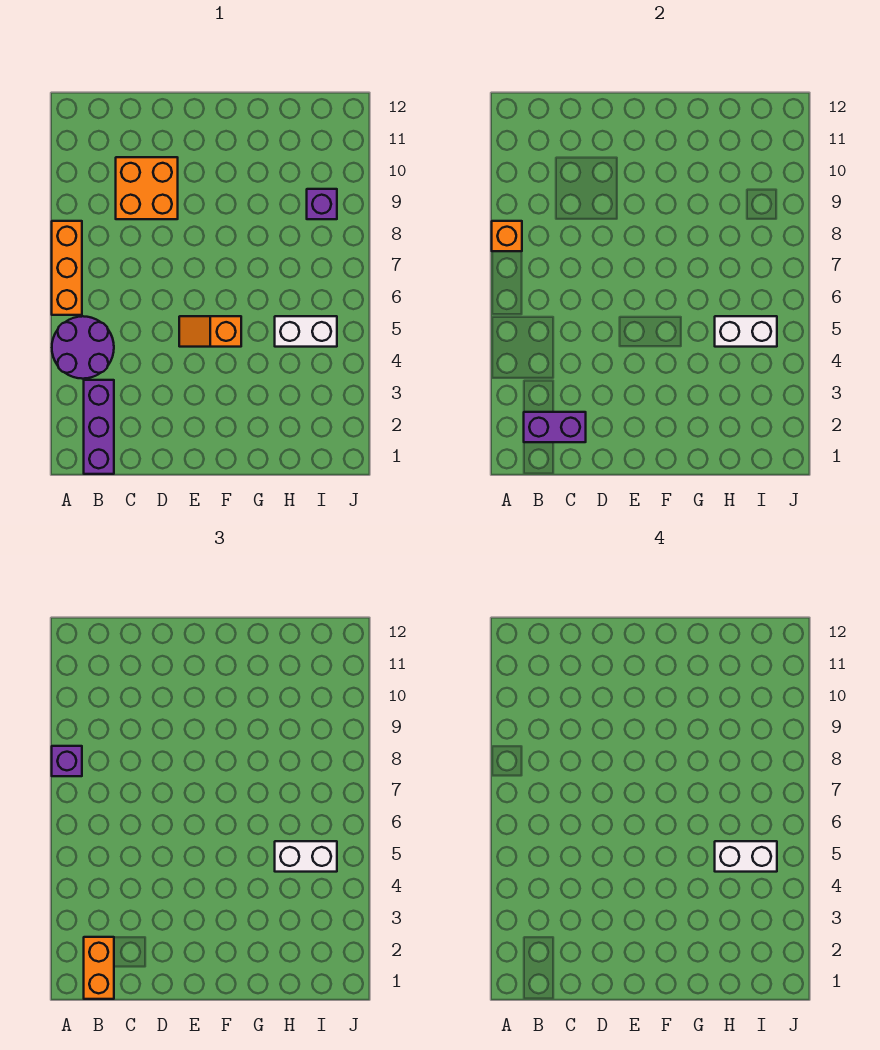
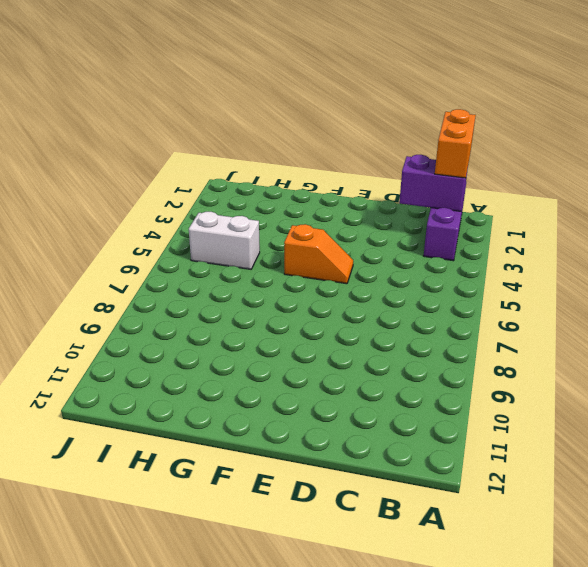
none -> purple 2x2 round brick [52,316,114,379]
none -> orange 1x3 brick [52,221,82,315]
none -> orange 2x2 brick [116,157,178,219]

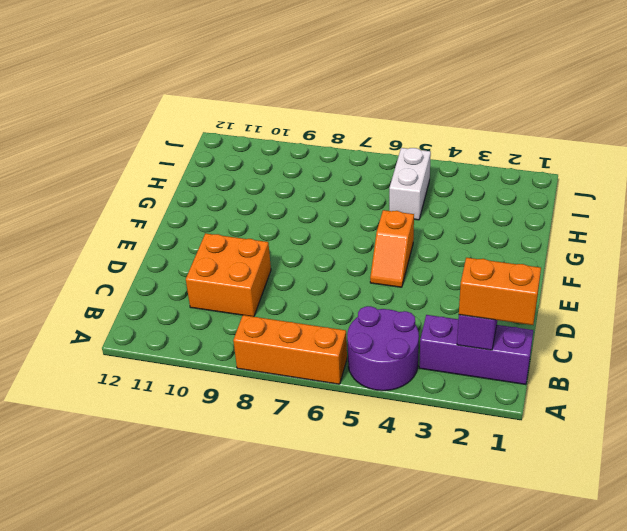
none -> purple 1x1 brick [307,189,337,219]
none -> orange 1x1 brick [492,221,522,251]
none -> white 1x2 brick [715,316,777,347]

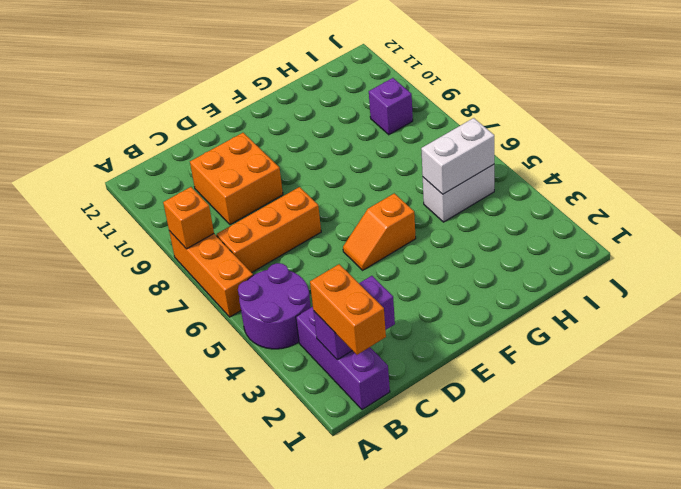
orange 1x3 brick [217,187,321,273] -> none
none -> purple 1x1 brick [52,746,82,776]
none -> white 1x2 brick [275,841,337,872]
none -> white 1x2 brick [715,841,777,872]

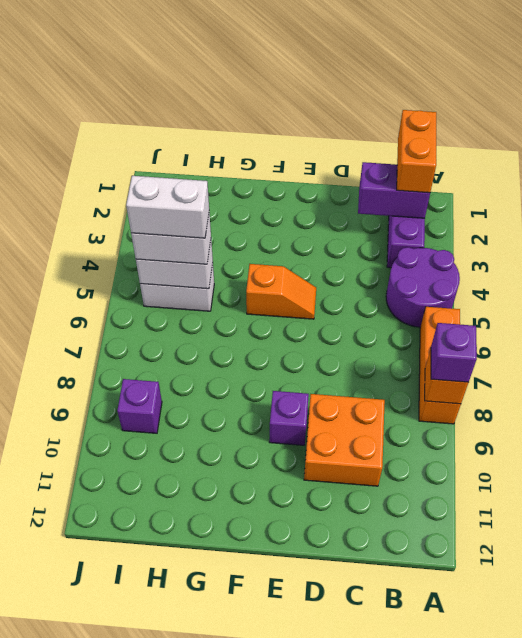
purple 1x1 brick [269,391,309,445] -> none

